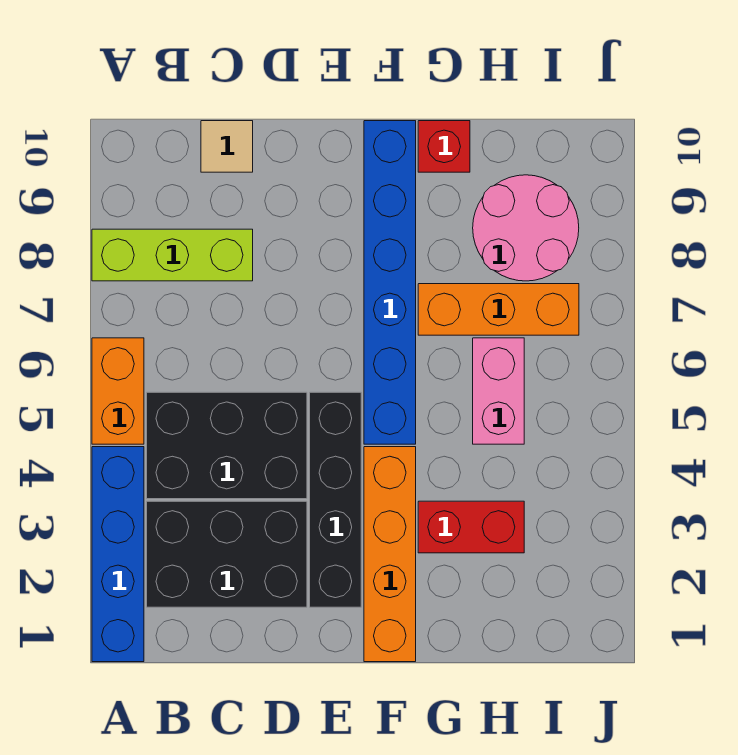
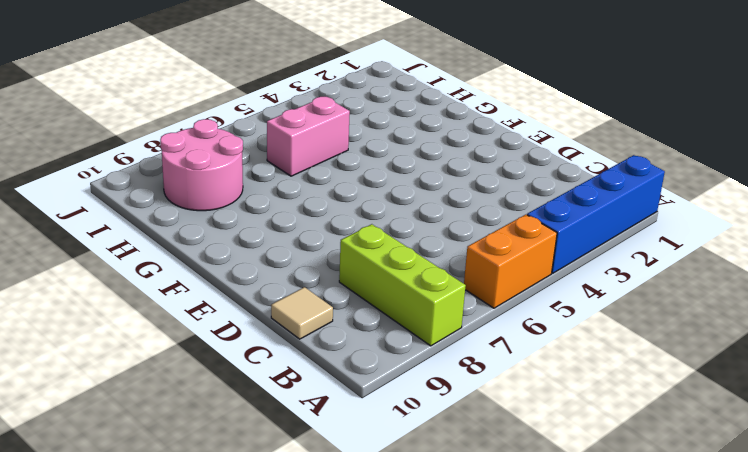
none -> black 2x3 brick [147,501,307,607]
none -> black 2x3 brick [147,392,307,499]
none -> black 1x4 brick [310,392,361,607]

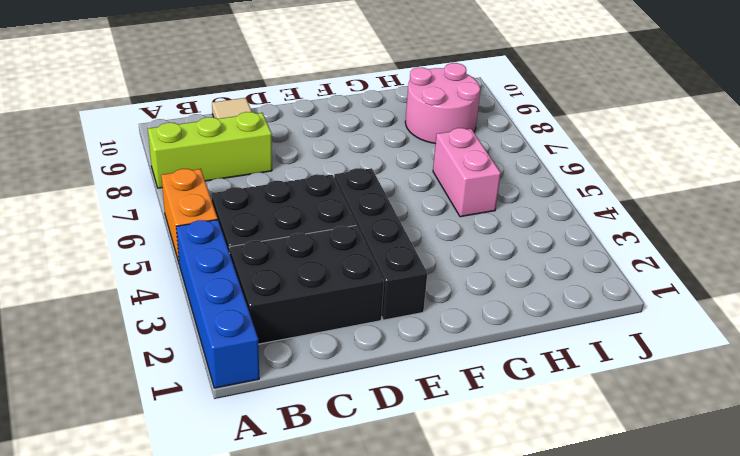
none -> orange 1x4 brick [364,447,416,662]
none -> blue 1x6 brick [364,121,416,444]
none -> red 1x2 brick [418,501,524,553]

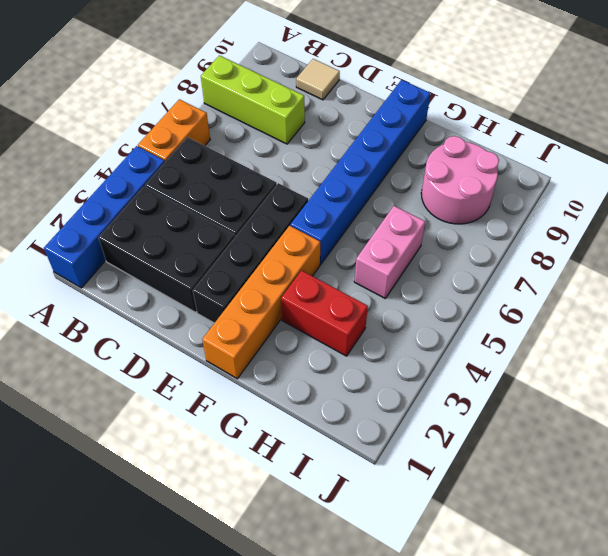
none -> orange 1x3 brick [418,284,579,335]
none -> red 1x1 brick [418,121,470,172]

